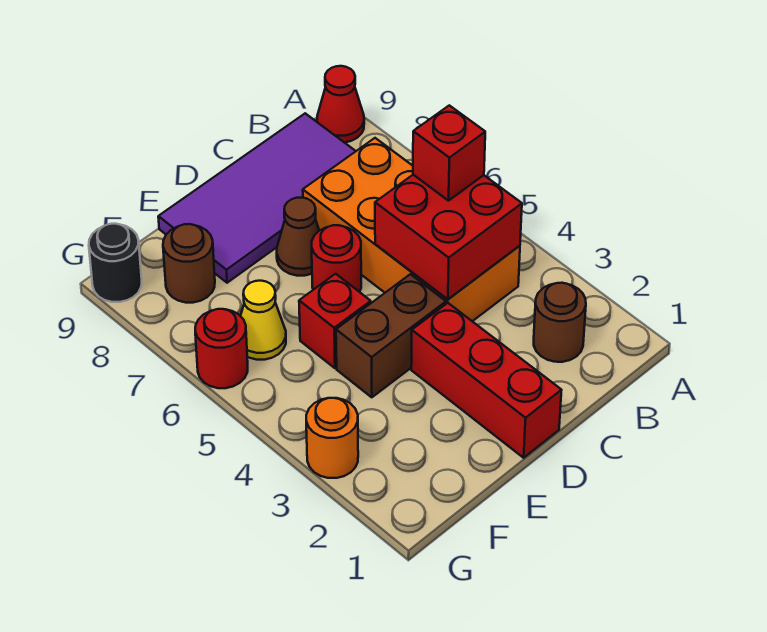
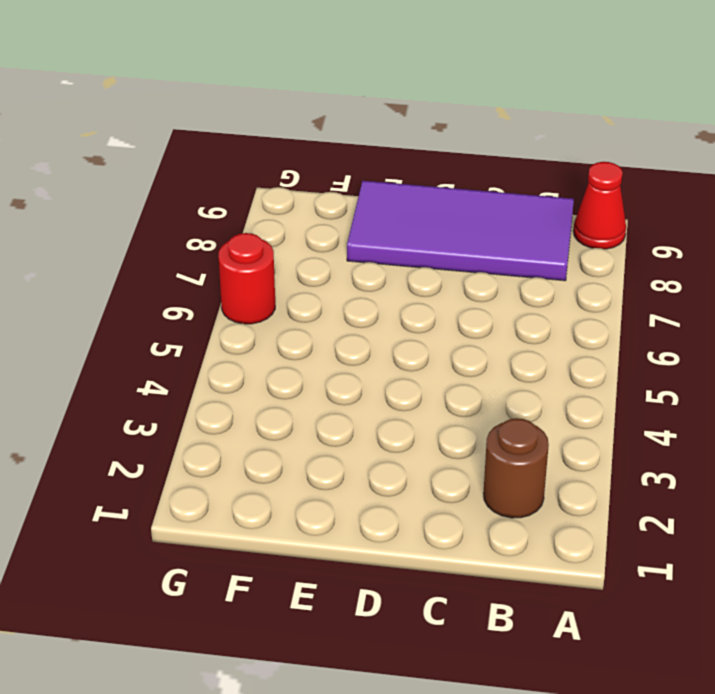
none -> orange 2x4 brick [303,138,520,321]
none -> red 1x3 brick [411,303,562,458]
none -> brown 1x2 brick [336,274,446,397]

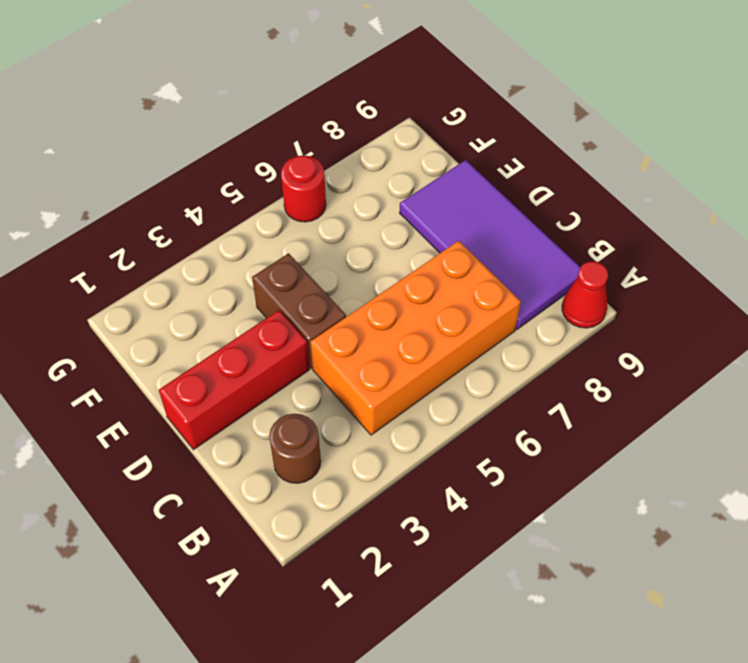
none -> red 1x1 round brick [312,225,361,292]
none -> brown 1x1 cone [277,198,319,276]
none -> red 1x1 brick [299,274,371,368]

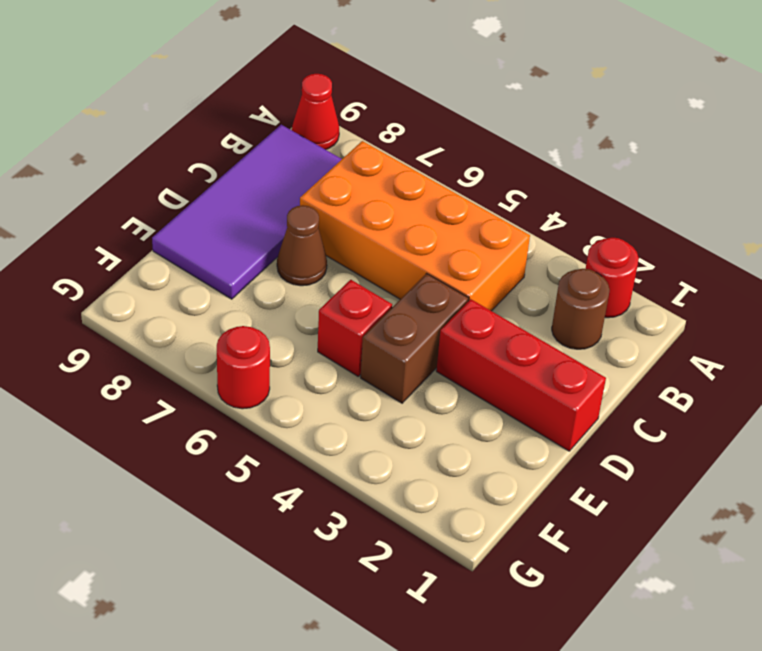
red 1x1 round brick [586,237,639,318] -> red 1x1 round brick moved to [312,225,361,292]
none -> yellow 1x1 cone [241,281,286,360]
none -> brown 1x1 round brick [163,224,215,303]
none -> orange 1x1 round brick [306,398,358,478]

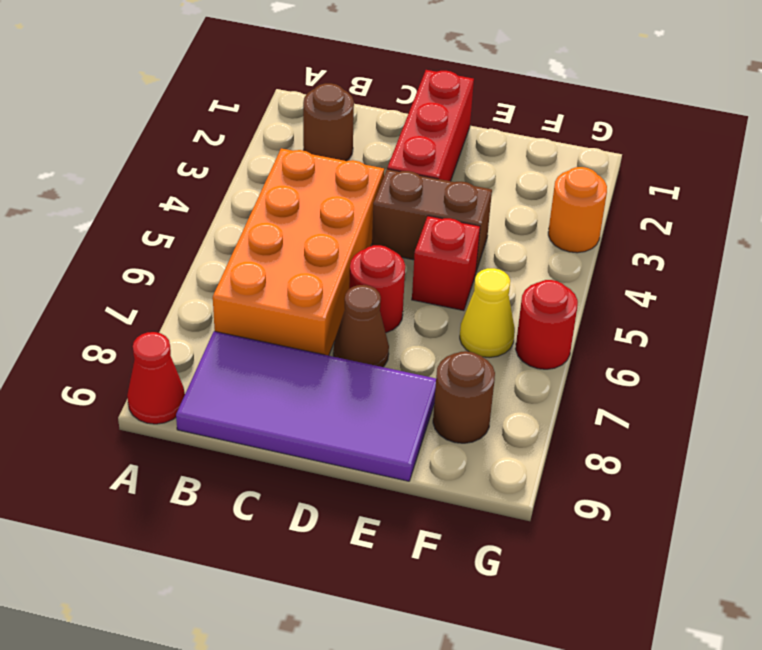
none -> black 1x1 round brick [89,224,142,302]
none -> red 2x2 brick [375,175,522,299]
none -> red 1x1 brick [413,105,485,201]

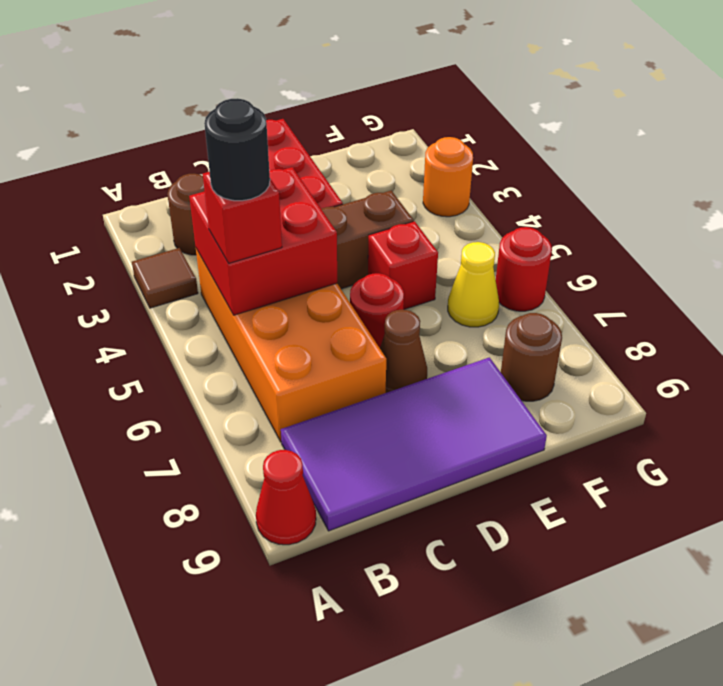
brown 1x1 tile [132,248,198,308] -> none
black 1x1 round brick [204,98,270,201] -> black 1x1 round brick moved to [89,224,142,302]

